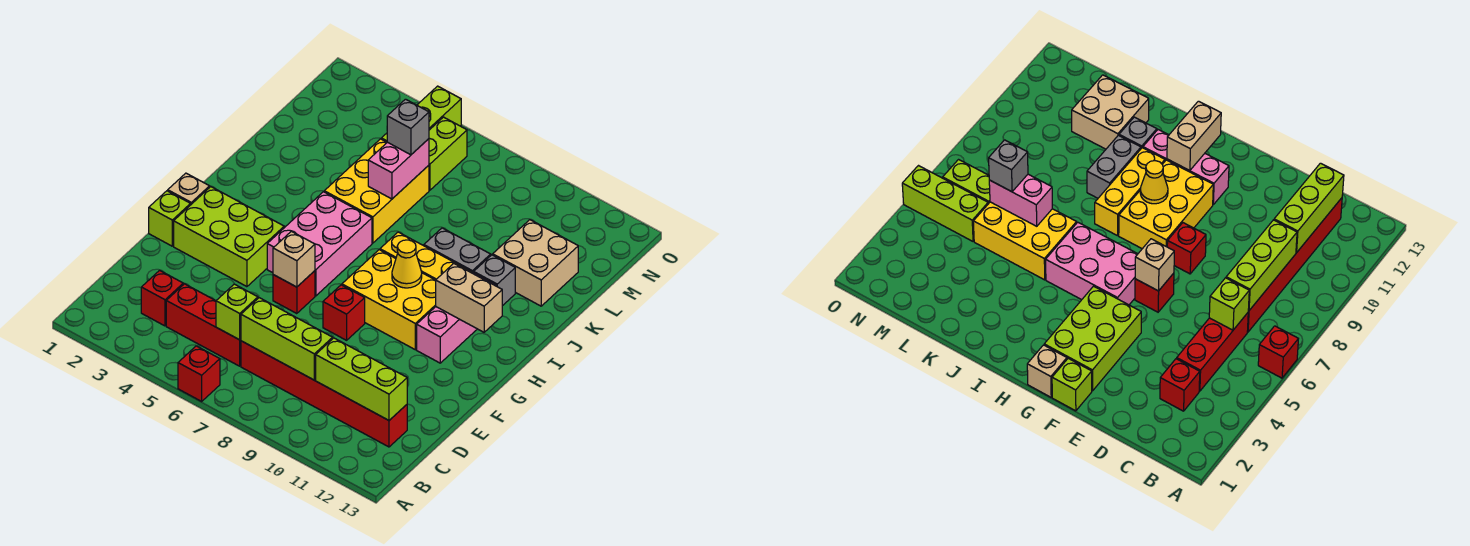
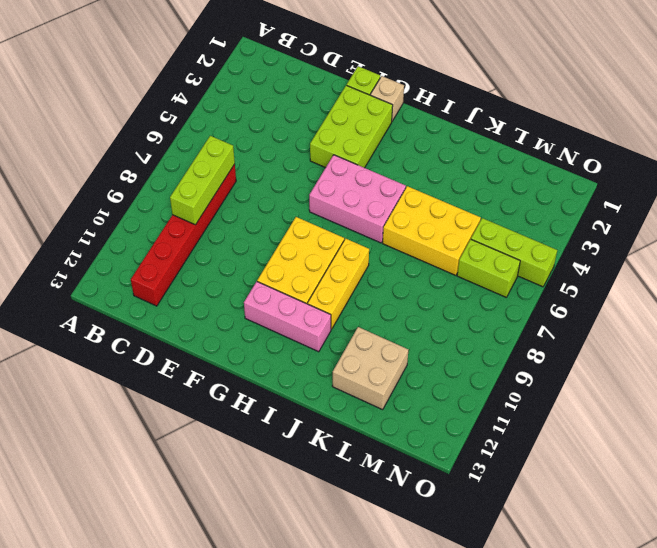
none -> red 1x1 brick [178,346,220,401]
none -> red 1x1 brick [141,270,183,326]
none -> red 1x3 brick [166,284,241,366]

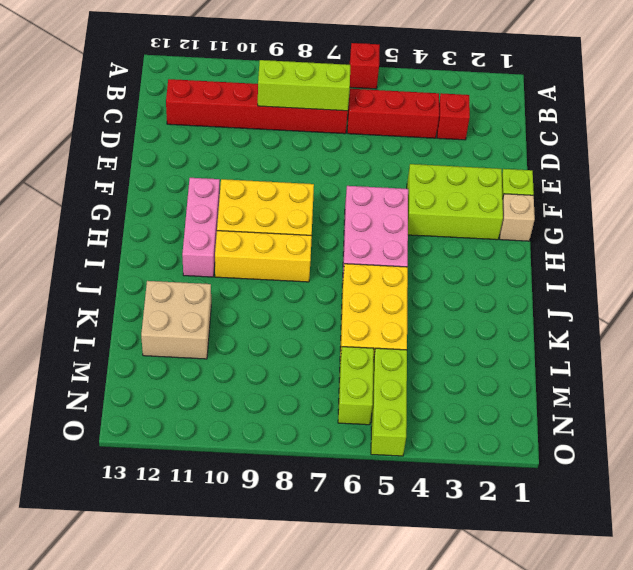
none -> red 1x1 brick [273,271,315,314]
none -> red 1x1 brick [323,285,365,340]
none -> grey 1x2 brick [424,228,491,273]

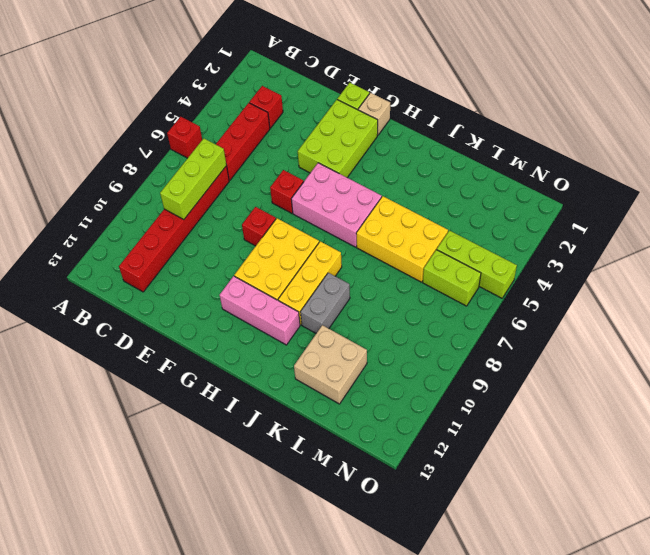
none -> grey 1x1 brick [474,255,515,306]
none -> lime 1x1 brick [216,284,258,340]
none -> lime 1x3 brick [316,338,407,420]

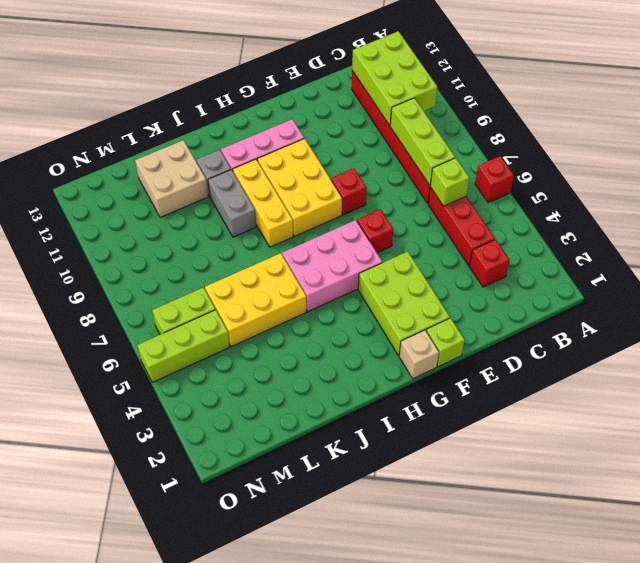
lime 2x3 brick [352,31,438,126] -> lime 1x3 brick [316,338,407,420]
none -> tan 1x1 brick [273,231,315,287]
none -> yellow 1x1 cone [392,240,422,288]
none -> tan 1x2 brick [436,264,502,332]

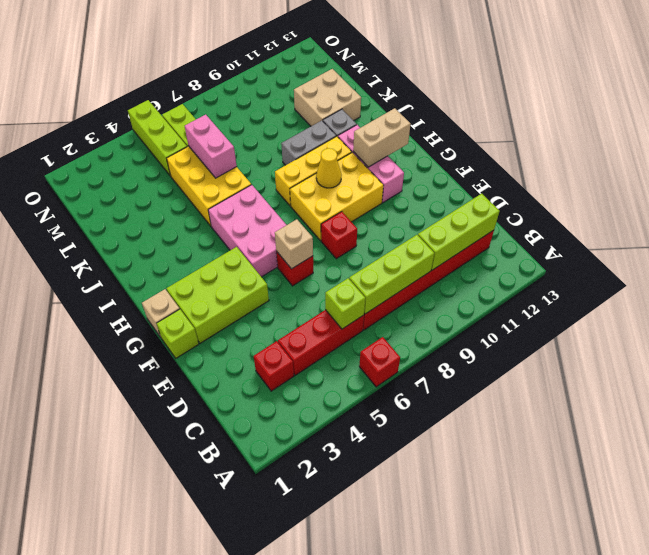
none -> grey 1x1 brick [387,99,429,155]

